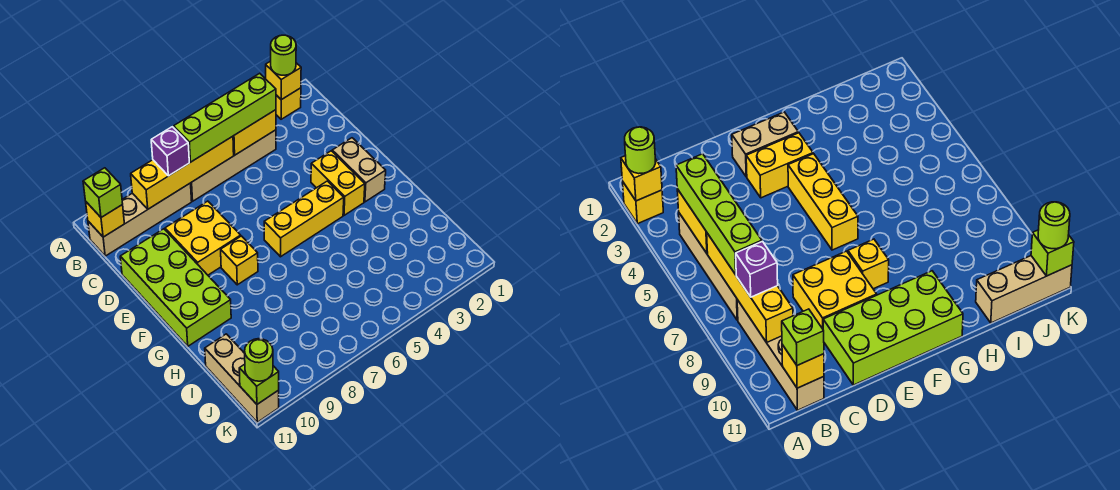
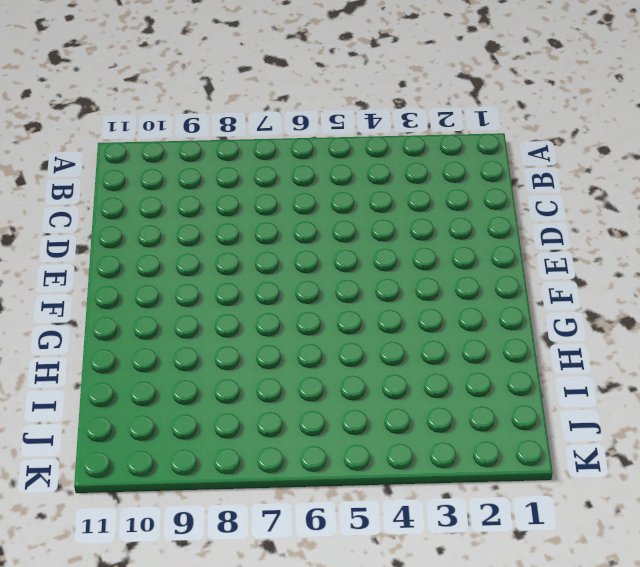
none -> yellow 1x1 brick [276,88,301,119]
none -> tan 1x4 brick [191,130,276,201]
none -> tan 1x4 brick [88,183,192,256]

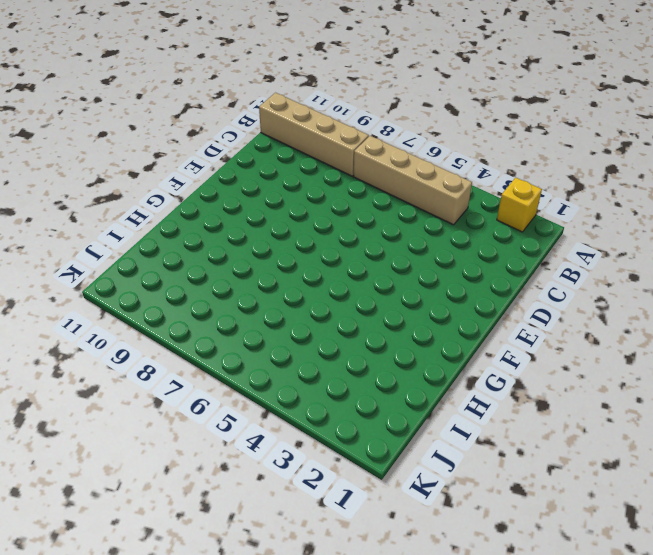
none -> yellow 2x2 brick [165,201,241,275]
none -> lime 2x4 brick [120,229,231,346]
none -> tan 1x2 brick [332,138,386,202]

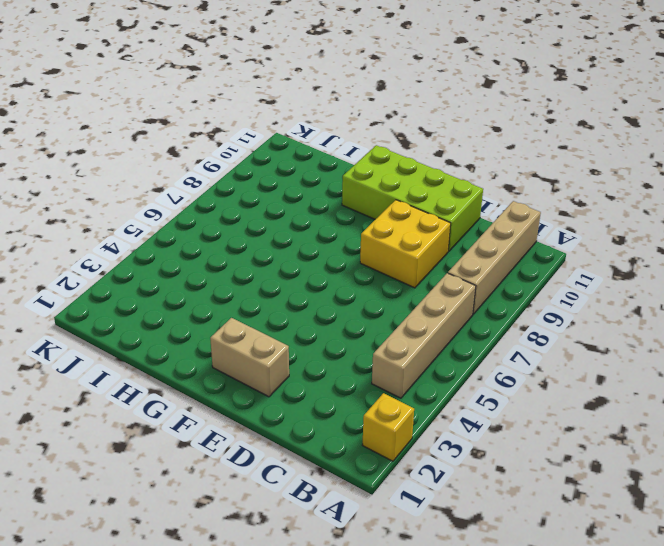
none -> yellow 1x2 brick [311,151,365,215]
none -> yellow 1x3 brick [264,181,344,257]
none -> yellow 1x1 brick [221,236,258,285]

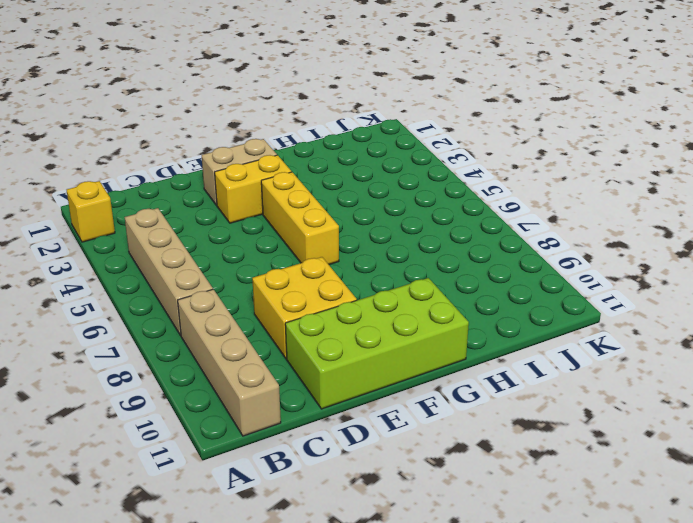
none -> yellow 1x1 brick [221,236,258,285]
none -> tan 1x3 brick [205,334,279,422]
none -> yellow 1x1 brick [266,61,301,100]

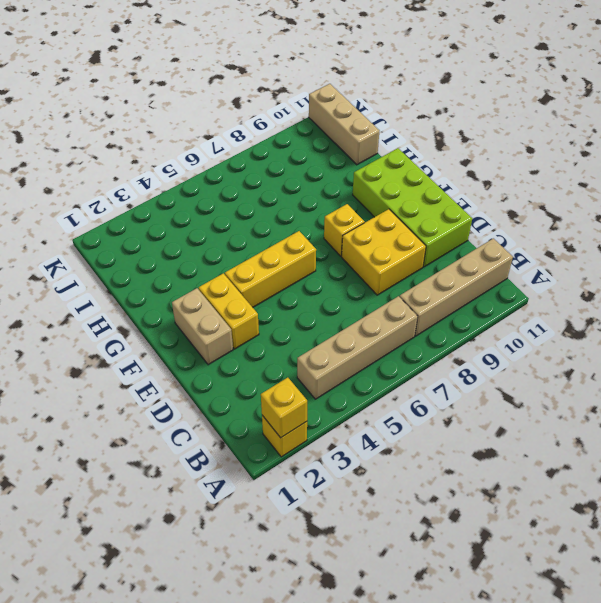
none -> yellow 1x2 brick [233,110,276,155]
none -> yellow 1x4 brick [131,136,234,209]
none -> yellow 1x1 brick [86,202,124,237]

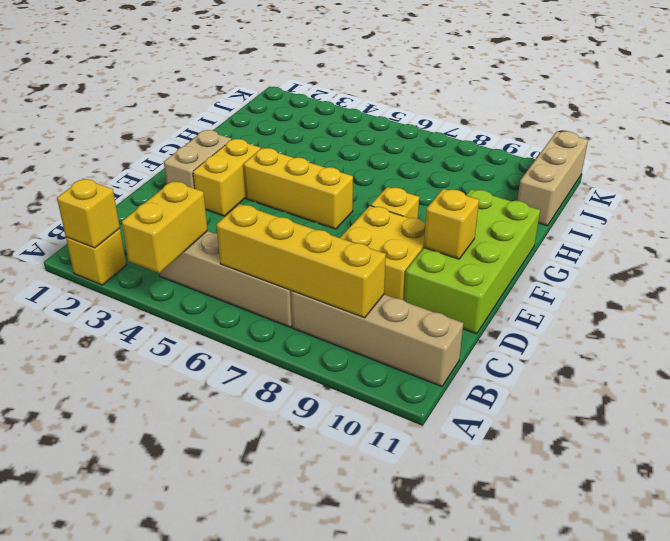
yellow 1x2 brick [122,181,208,273] -> yellow 1x2 brick turned to [233,110,276,155]
yellow 1x1 brick [424,189,479,259] -> yellow 1x1 brick moved to [86,202,124,237]
none -> lime 1x1 brick [239,364,279,404]
none -> lime 1x1 round brick [271,35,296,75]
none -> lime 1x4 brick [174,73,276,162]

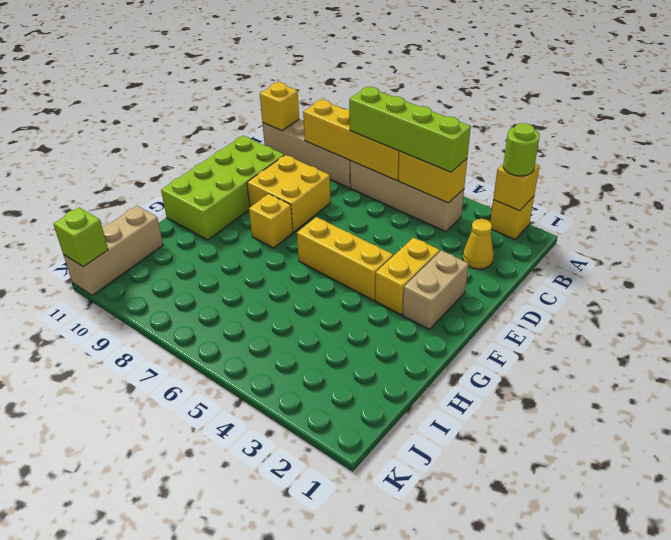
yellow 1x1 cone [463,219,494,269] -> none
none -> purple 1x1 brick [151,127,189,176]
none -> lime 1x1 brick [83,168,123,217]
none -> lime 1x1 round brick [245,339,273,381]

